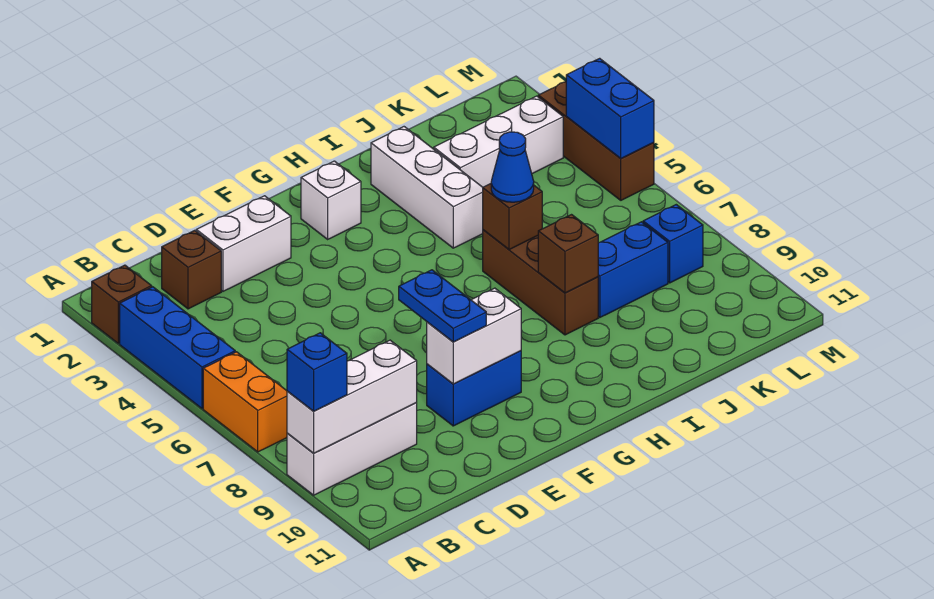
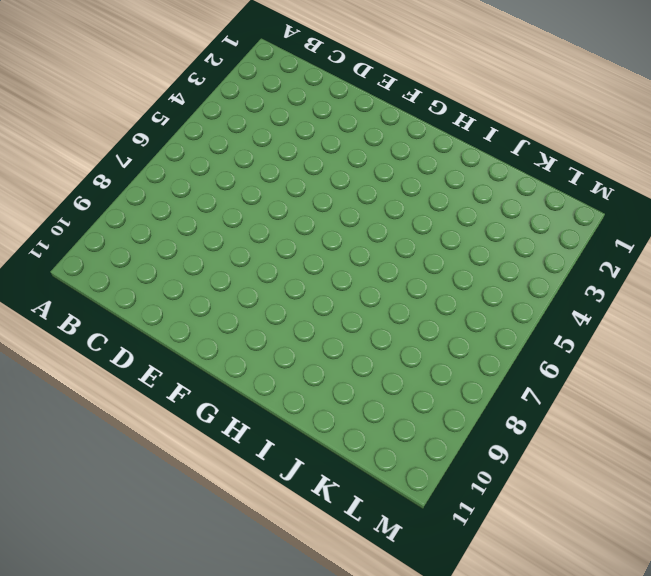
none -> brown 1x1 brick [92,265,152,343]
none -> blue 1x3 brick [120,287,235,409]
none -> orange 1x2 brick [203,352,287,452]

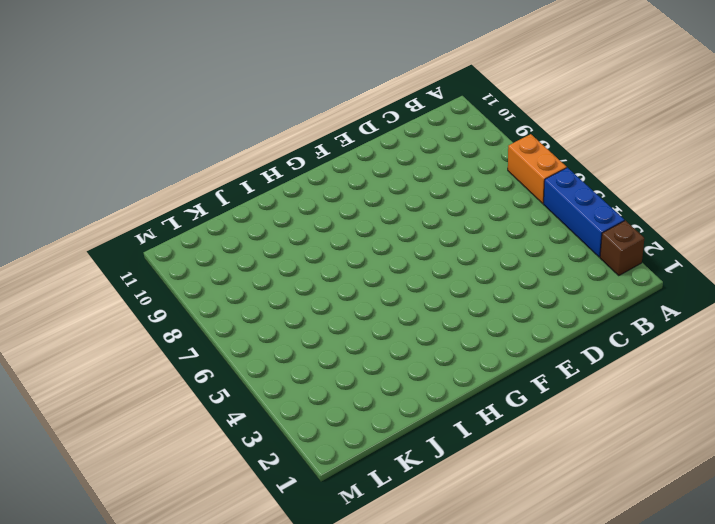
none -> white 1x3 brick [287,403,417,495]
none -> brown 1x1 brick [162,230,221,309]
none -> white 1x2 brick [196,196,291,291]

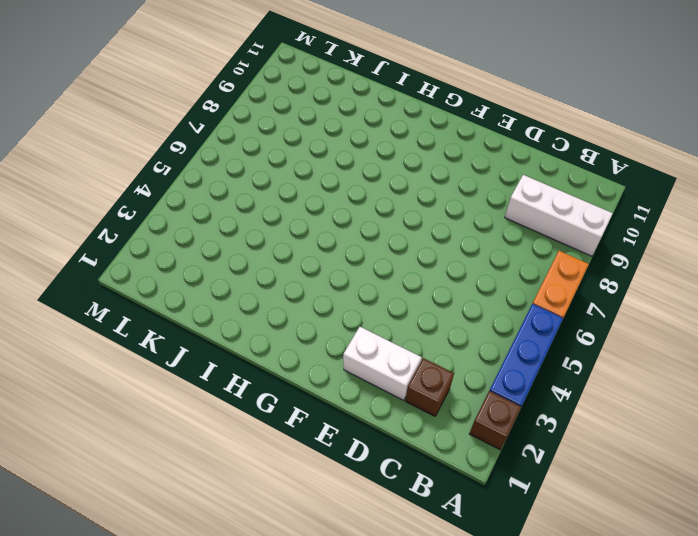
none -> blue 1x2 brick [427,351,521,426]
none -> white 1x1 brick [301,161,361,239]
none -> white 1x3 brick [371,127,483,248]

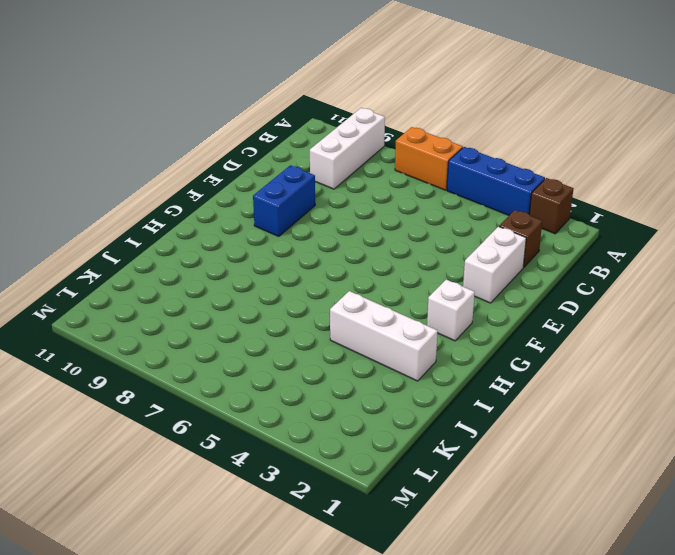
none -> brown 1x3 brick [483,230,598,335]
none -> white 1x3 brick [434,96,563,187]
none -> blue 1x2 brick [598,222,668,318]

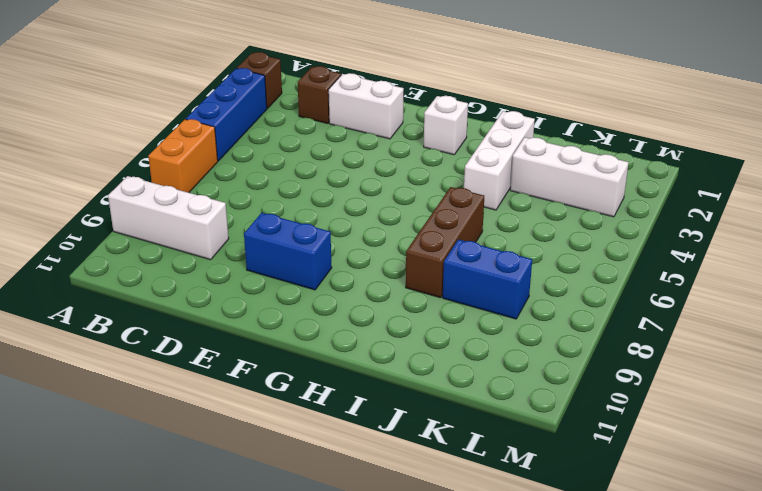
none -> blue 1x1 brick [643,205,703,283]
none -> brown 1x3 brick [538,82,654,200]
none -> white 1x3 brick [287,340,417,453]

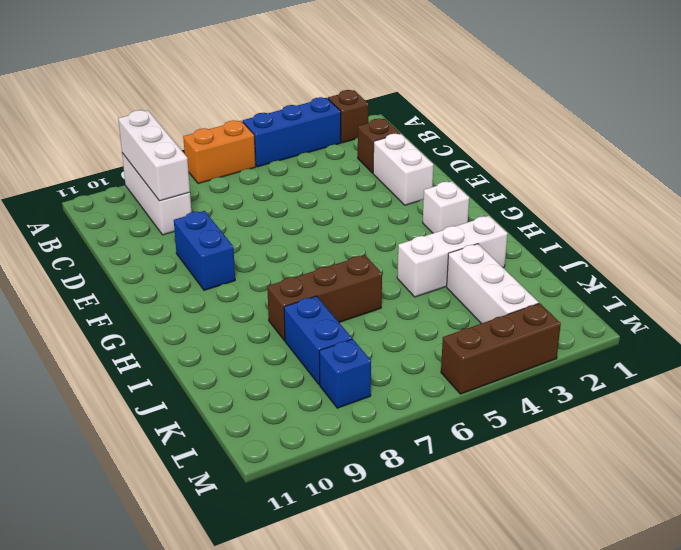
none -> white 1x2 brick [427,288,521,384]
none -> brown 1x1 brick [483,184,542,250]
none -> brown 1x1 brick [538,215,598,293]

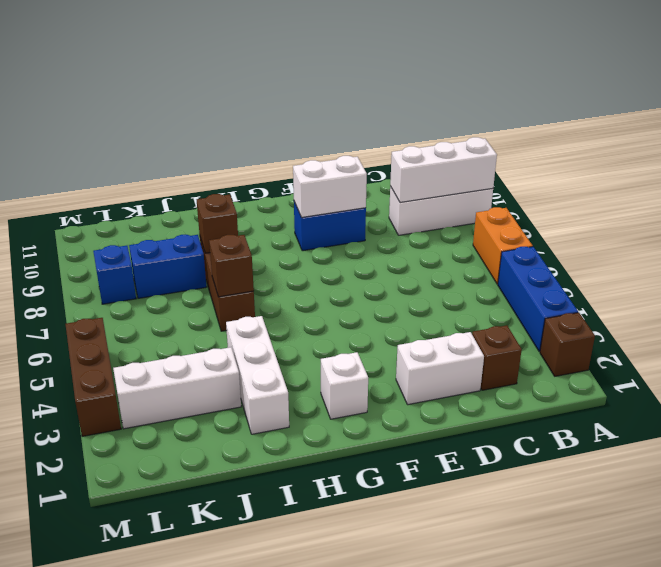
none -> blue 1x2 brick [566,58,654,159]
none -> blue 1x1 brick [287,333,347,411]
none -> blue 1x2 plate [399,270,486,342]

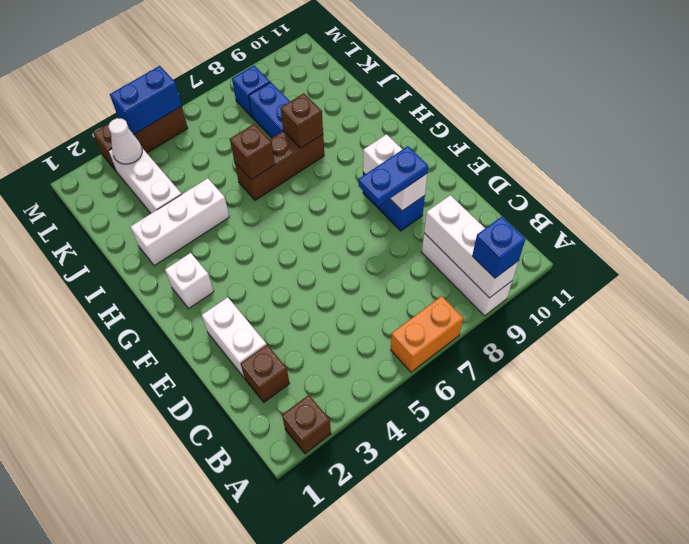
white 1x1 cone [108,118,142,164] -> none
none -> blue 1x3 brick [120,287,235,409]
none -> blue 1x1 cone [491,132,534,202]

